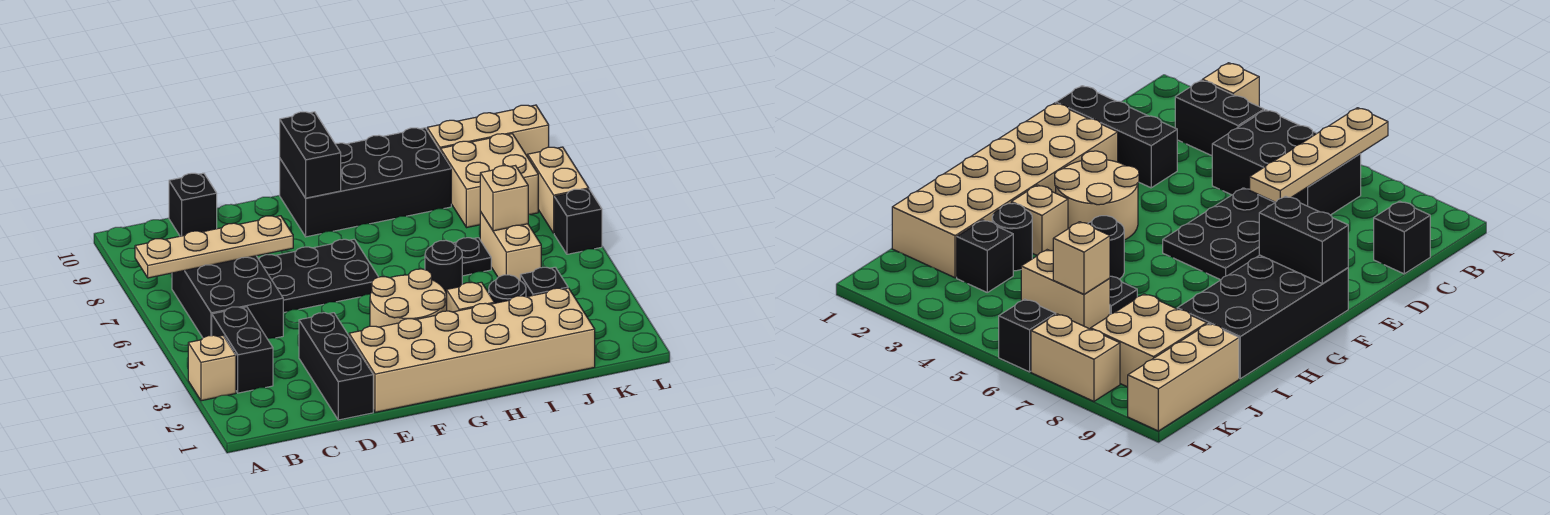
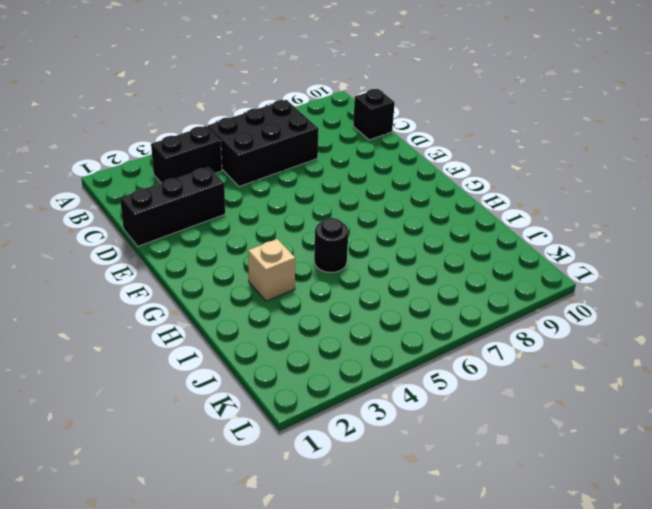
none -> tan 1x1 brick [188,335,236,401]
none -> black 2x3 plate [259,239,378,313]
none -> tan 2x6 brick [349,288,595,412]

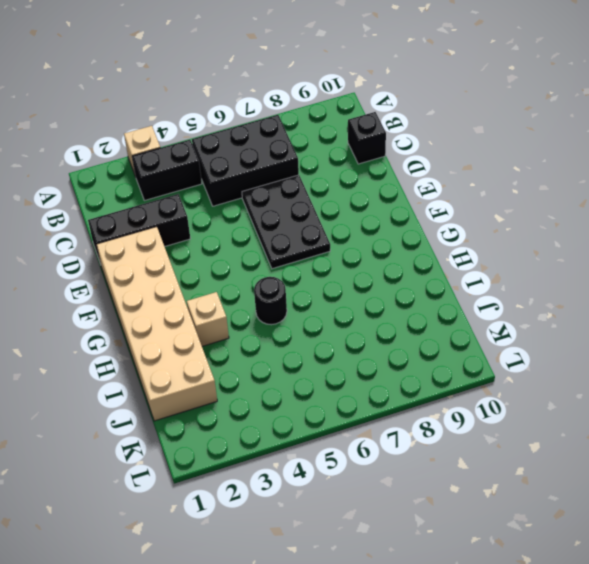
none -> tan 2x2 round brick [370,269,447,327]
none -> black 2x4 brick [280,128,451,237]
none -> black 1x1 round brick [489,275,526,303]

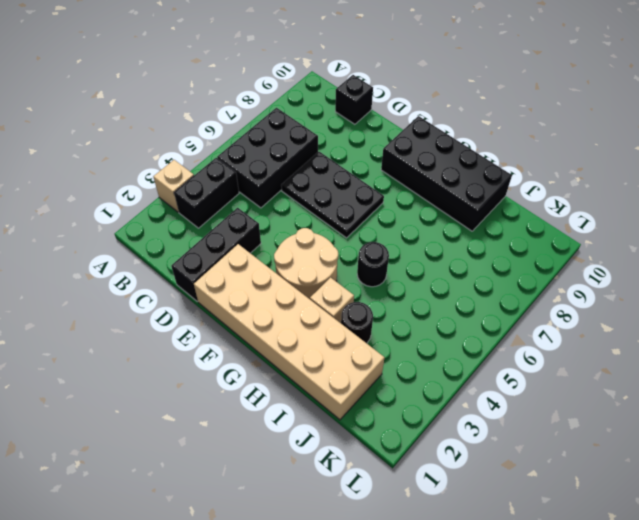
none -> black 1x1 plate [453,238,491,276]
none -> black 1x1 brick [520,267,568,297]
none -> tan 1x2 brick [480,212,541,280]

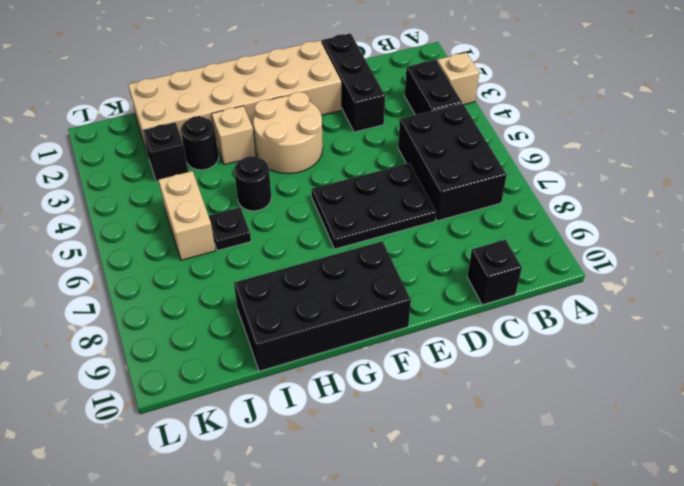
none -> tan 2x2 brick [440,134,538,228]
none -> tan 1x3 brick [427,105,549,157]
none -> black 1x1 brick [554,189,602,254]

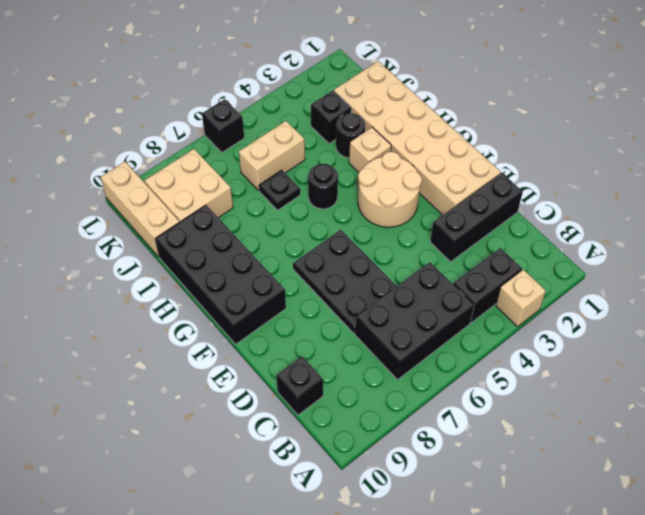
none -> tan 1x2 brick [528,147,589,233]
none -> tan 1x4 plate [135,216,293,278]
none -> black 1x2 brick [280,112,341,198]

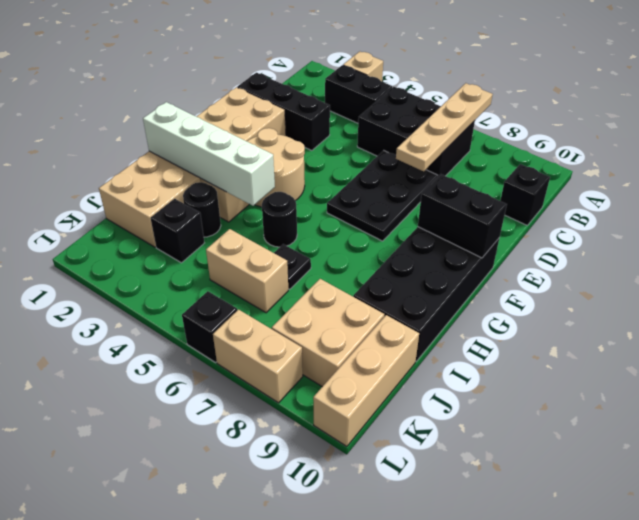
white 1x4 brick [143,102,275,206] -> none
none -> tan 1x1 brick [480,166,528,231]

